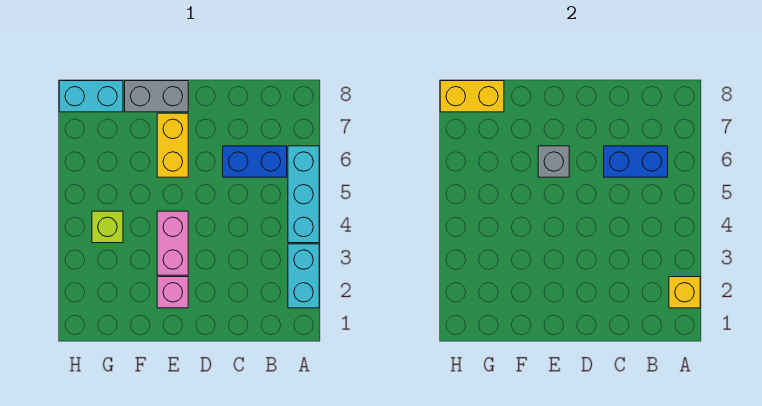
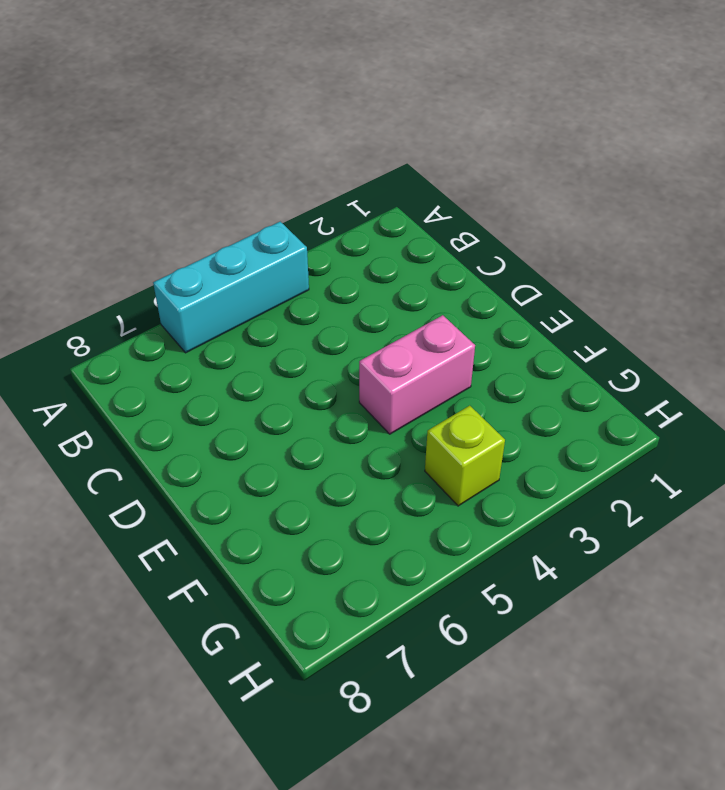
none -> cyan 1x2 brick [288,244,319,308]
none -> blue 1x2 brick [223,146,287,177]
none -> pink 1x1 brick [157,277,188,308]

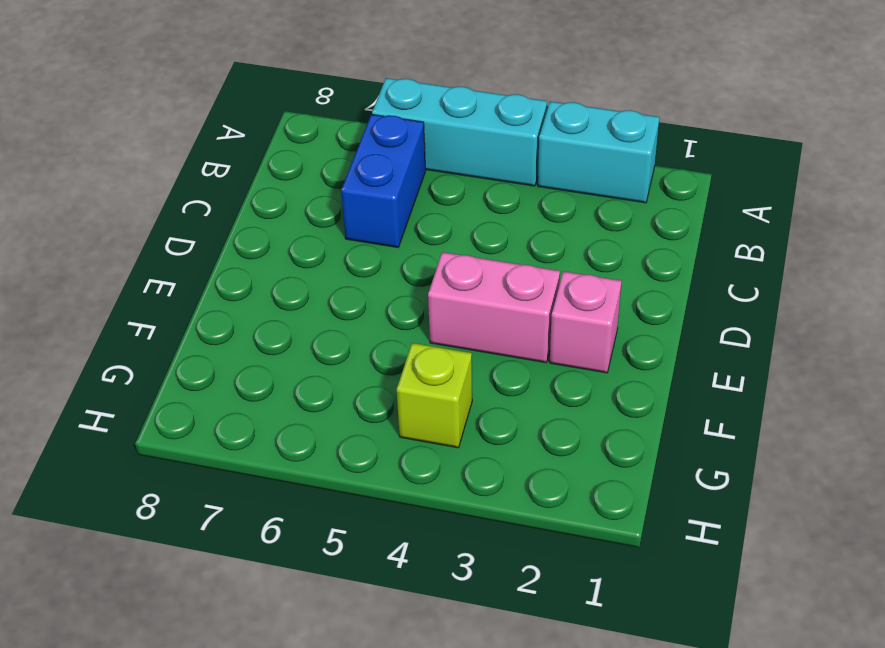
none -> yellow 1x2 brick [157,113,188,177]
none -> grey 1x2 brick [125,81,188,112]
none -> cyan 1x2 brick [59,81,123,112]

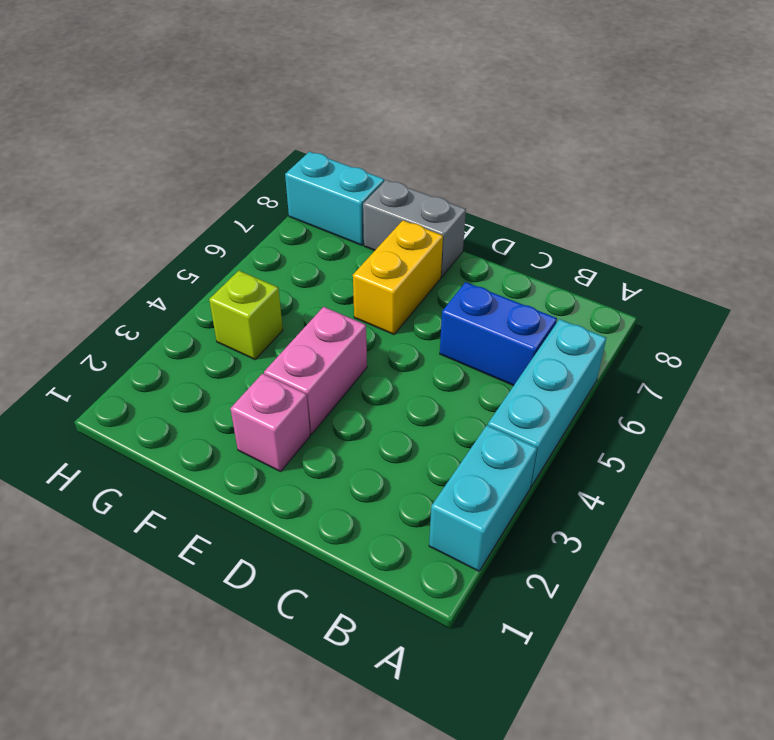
none -> yellow 1x1 brick [669,277,700,308]
none -> blue 1x2 brick [604,146,668,177]
none -> grey 1x1 brick [538,146,569,177]

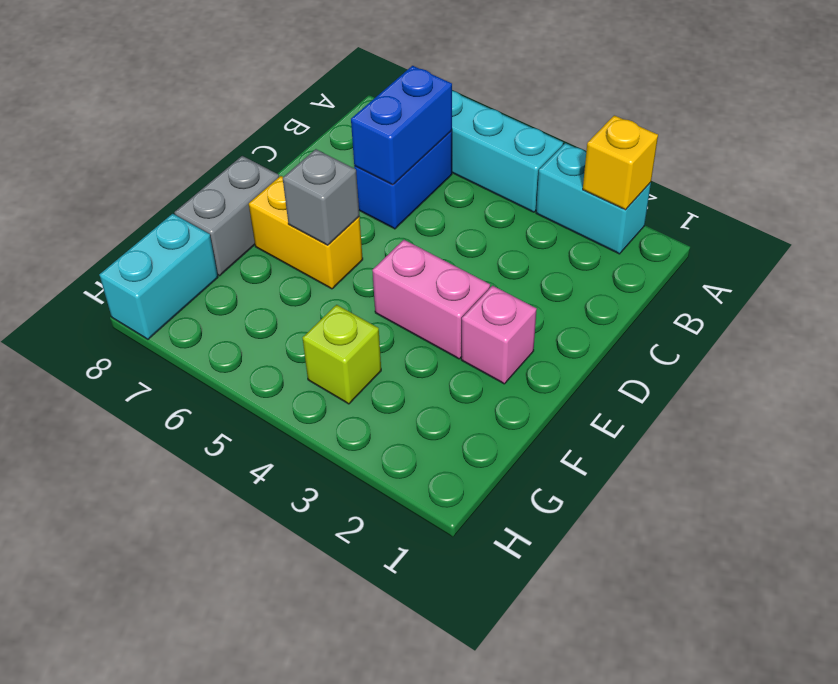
none -> yellow 1x2 brick [440,81,504,112]

